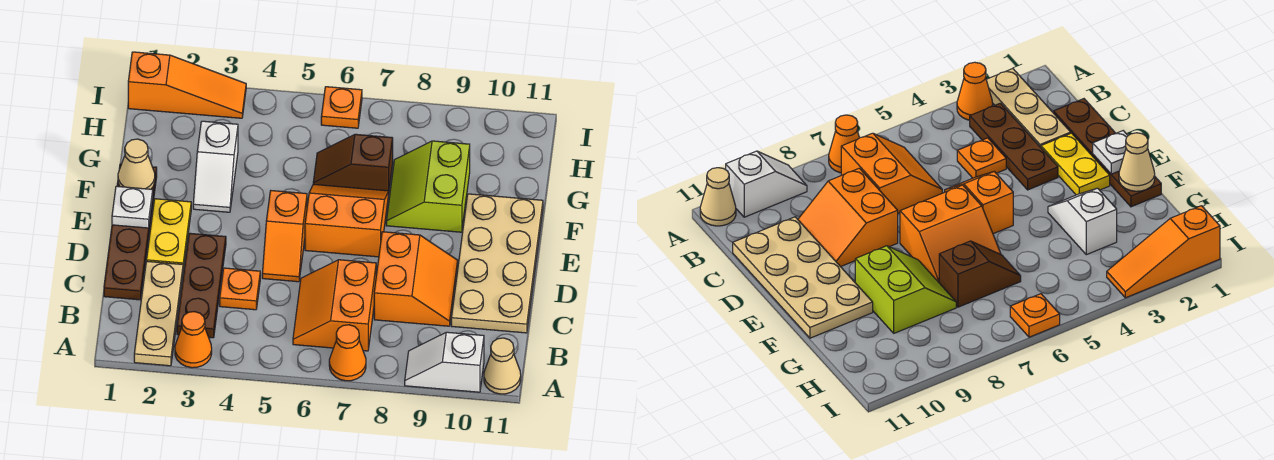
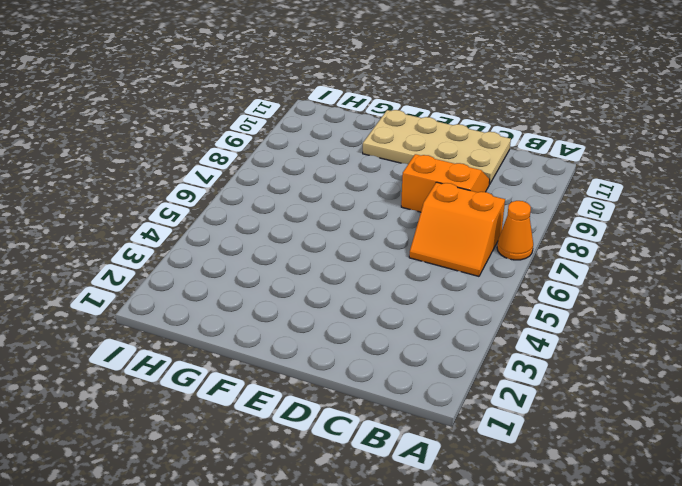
none -> tan 1x3 plate [134,261,183,366]
none -> orange 1x1 cone [175,312,212,368]
none -> white 1x2 slope [405,332,484,392]

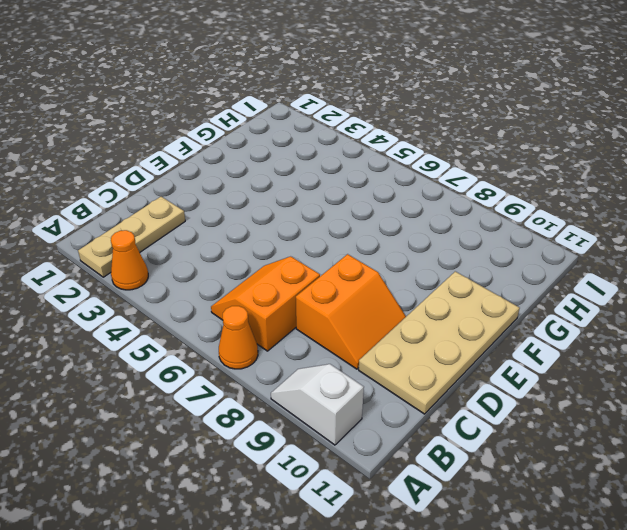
none -> tan 1x1 cone [484,338,521,394]
none -> brown 1x3 plate [177,233,226,338]
none -> brown 1x4 plate [104,164,157,300]

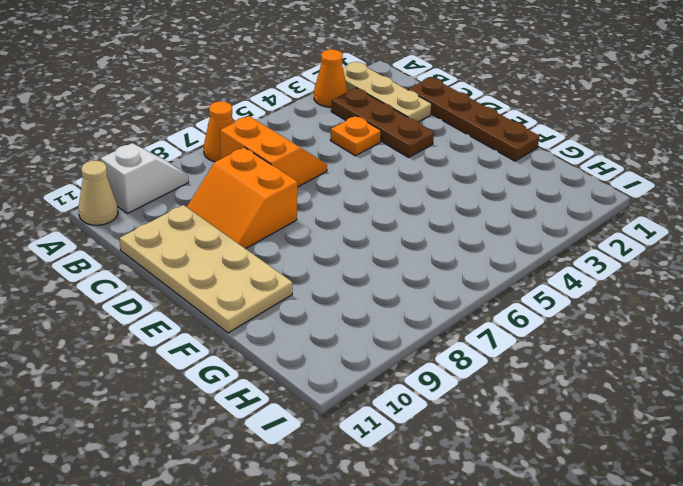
none -> yellow 1x2 plate [147,199,191,270]
none -> orange 1x2 slope [262,191,307,282]
none -> orange 2x2 slope [305,184,388,257]

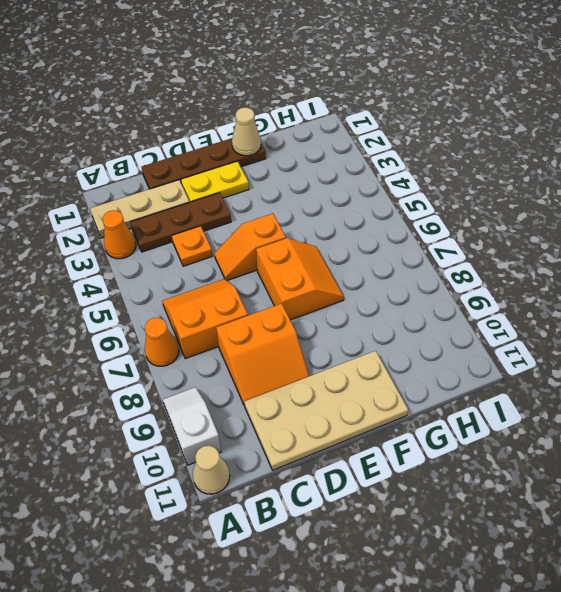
none -> white 1x2 slope [193,121,238,212]
none -> lime 2x2 slope [386,141,470,232]
none -> brown 1x2 slope [313,134,393,194]

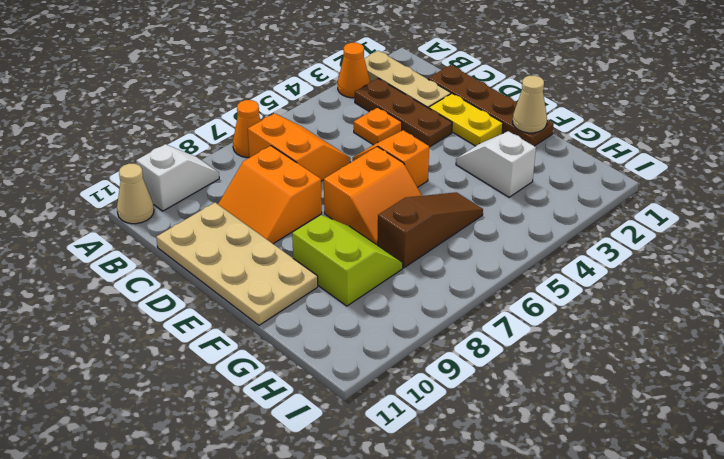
brown 1x3 slope [378,192,483,268] -> brown 1x2 slope [313,134,393,194]
none -> orange 1x3 slope [128,52,246,118]
none -> orange 1x1 plate [321,87,362,128]
none -> white 1x1 plate [112,186,153,228]

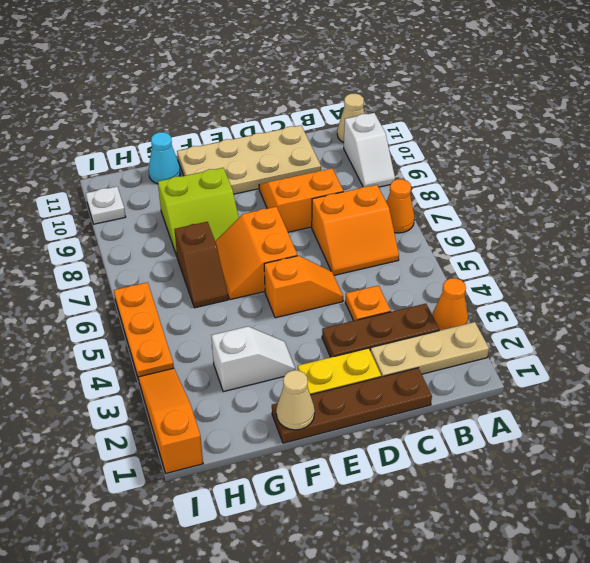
cyan 1x1 cone [149,132,181,184] -> none
orange 1x3 plate [114,282,174,377] -> orange 1x1 plate [321,87,362,128]
white 1x1 plate [86,187,126,224] -> white 1x1 plate moved to [112,186,153,228]

